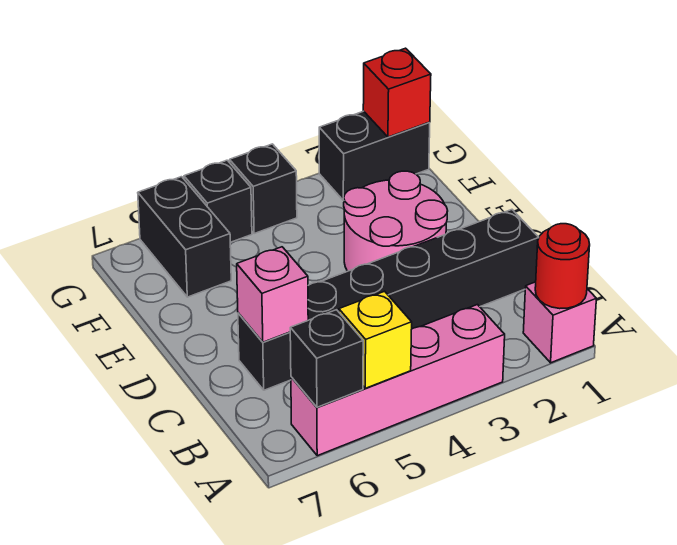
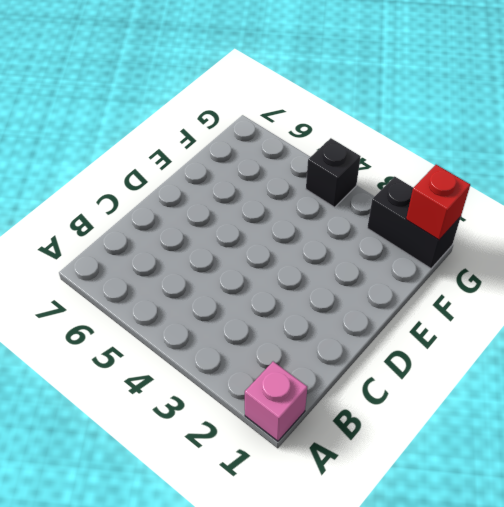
none -> pink 1x4 brick [291,305,505,456]
none -> black 1x6 brick [238,210,539,390]
none -> pink 2x2 round brick [344,171,447,271]

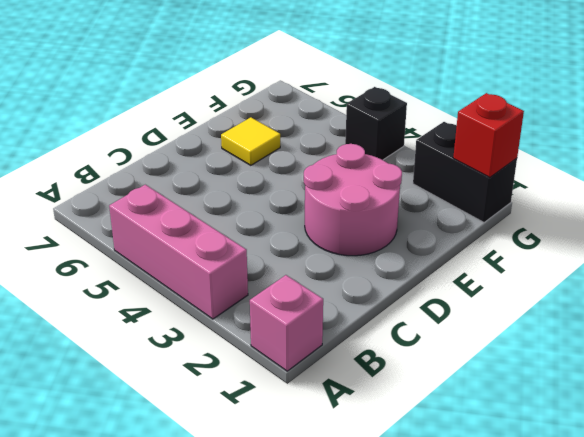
pink 1x3 brick [109,185,248,319] -> pink 1x4 brick [291,305,505,456]
yellow 1x1 tile [221,117,280,165] -> none
none -> black 1x6 brick [238,210,539,390]
none -> black 1x2 brick [138,177,231,297]
none -> black 1x1 brick [184,160,252,242]

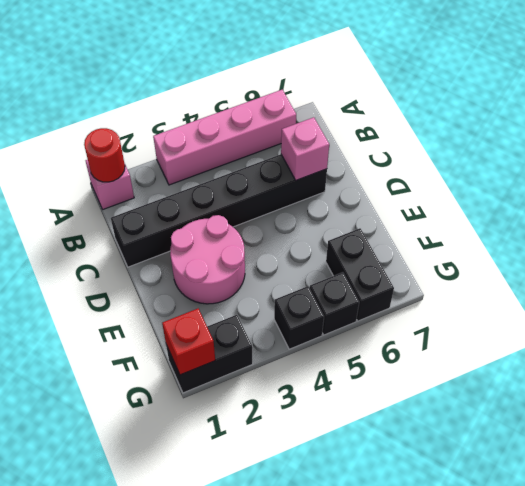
none -> yellow 1x1 brick [339,291,412,388]
none -> black 1x1 brick [290,310,363,407]

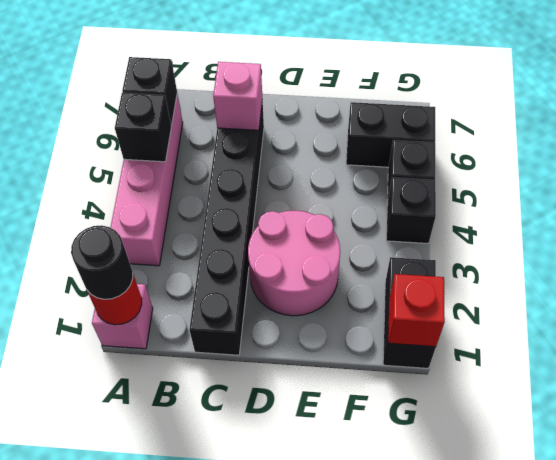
black 1x1 round brick [71,225,133,299] -> none
black 1x1 brick [115,93,171,162] -> yellow 1x1 brick [339,291,412,388]

